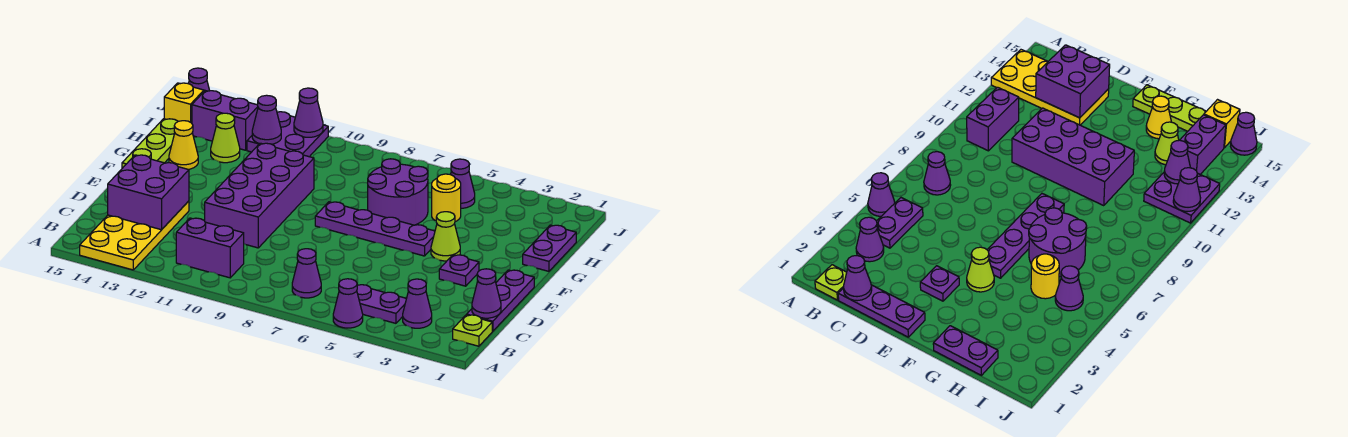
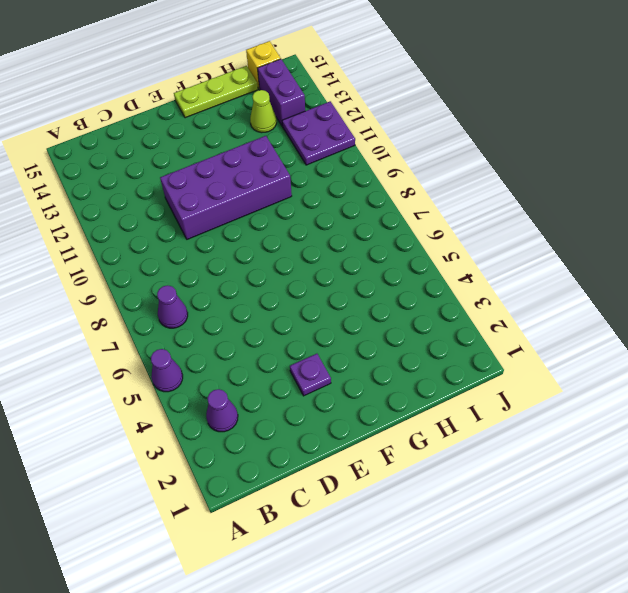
none -> yellow 2x4 plate [80,201,189,270]
none -> lime 1x1 plate [453,315,492,346]
none -> purple 1x2 plate [357,285,406,323]

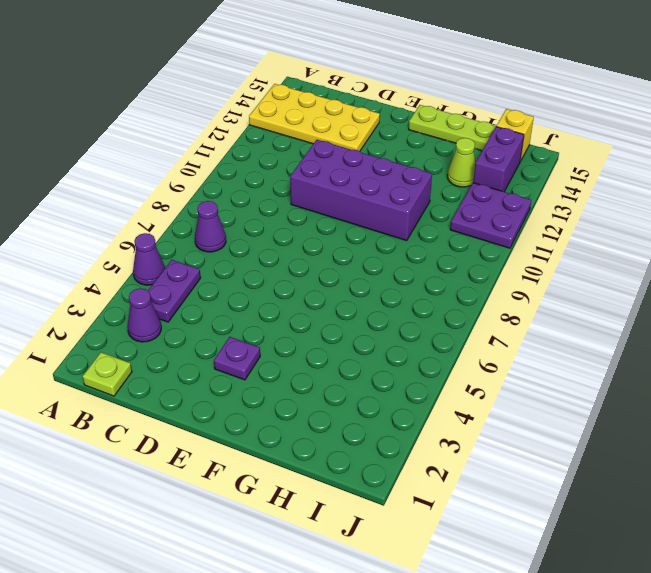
none -> purple 1x2 brick [176,218,244,278]
none -> purple 1x3 plate [467,270,534,331]
none -> lime 1x1 cone [431,212,460,261]

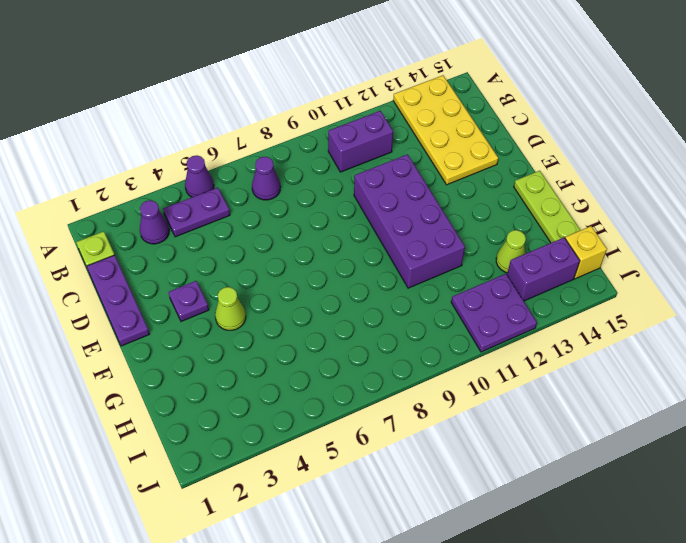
none -> purple 1x4 plate [315,202,435,256]
none -> purple 1x2 plate [523,225,576,271]
none -> purple 2x2 round brick [368,159,428,225]

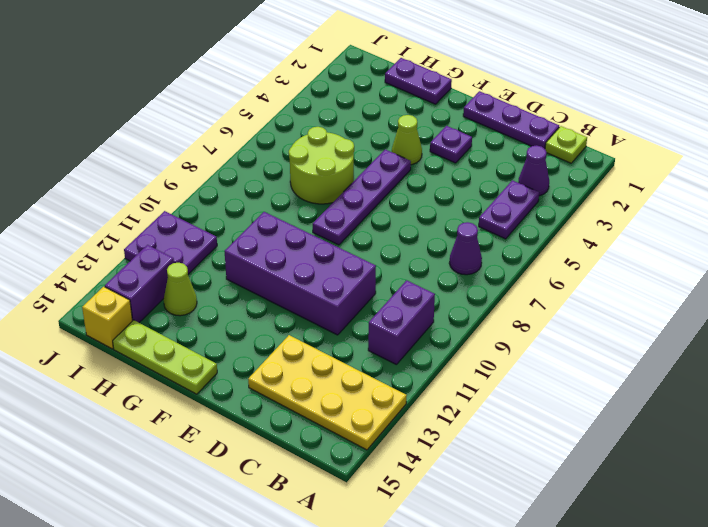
lime 2x2 round brick [289,127,354,204] -> purple 2x2 round brick [368,159,428,225]
none -> purple 1x1 cone [333,279,363,328]
none -> yellow 1x1 cone [169,121,198,169]
none -> yellow 1x1 round brick [432,174,461,222]

